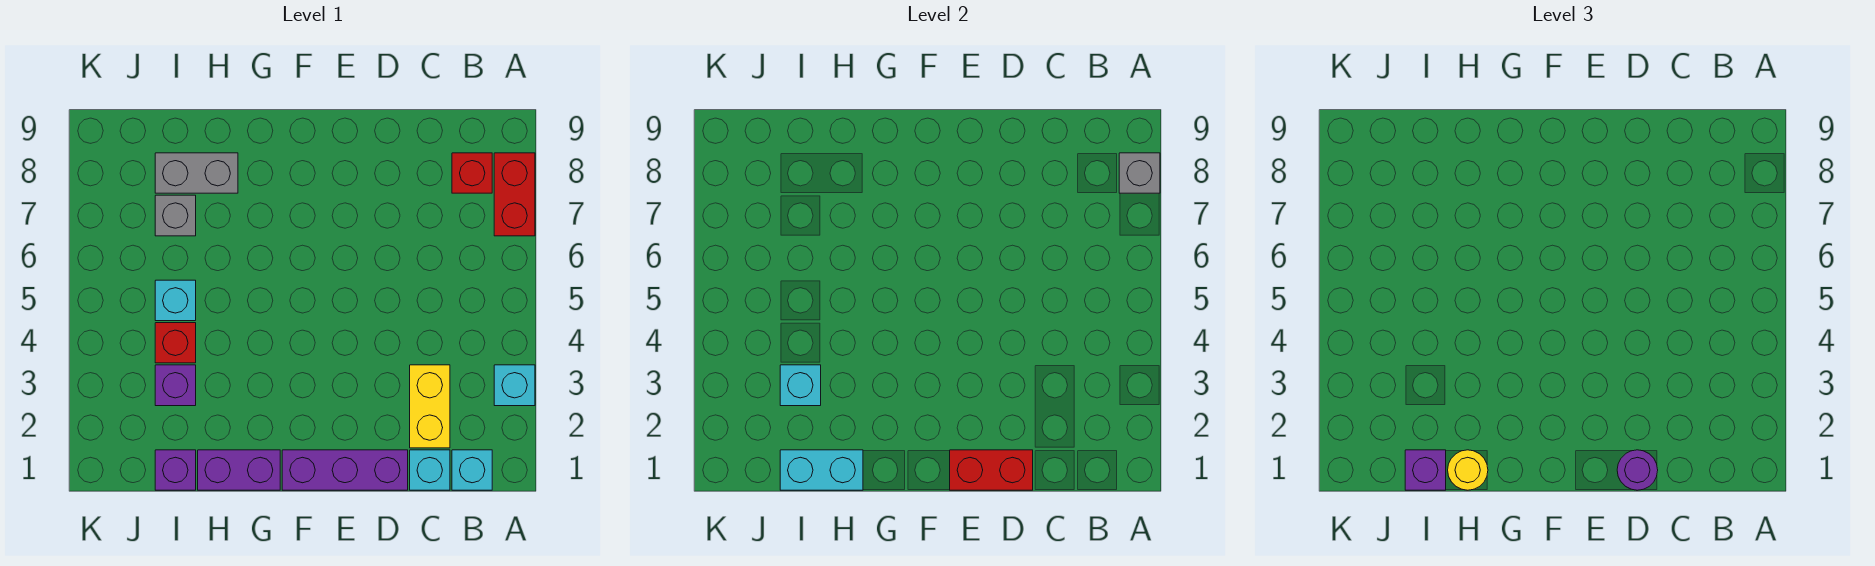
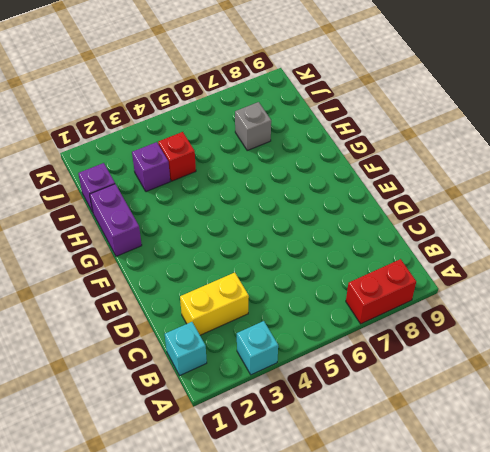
none -> red 1x1 brick [452,153,492,193]
none -> cyan 1x1 brick [410,450,450,490]
none -> purple 1x3 brick [282,450,408,490]

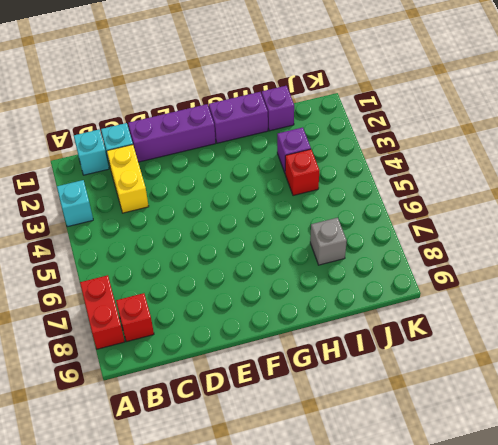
none -> grey 1x2 brick [155,153,238,193]
none -> cyan 1x1 brick [155,280,196,321]
none -> grey 1x1 brick [1119,153,1160,193]

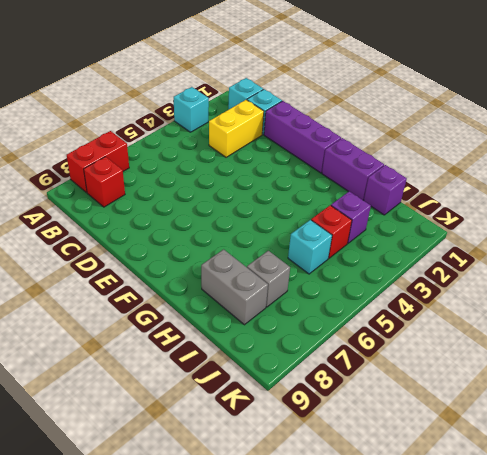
none -> grey 1x1 brick [1119,153,1160,193]
none -> red 1x2 brick [950,450,1033,490]
none -> cyan 1x2 brick [780,450,863,490]

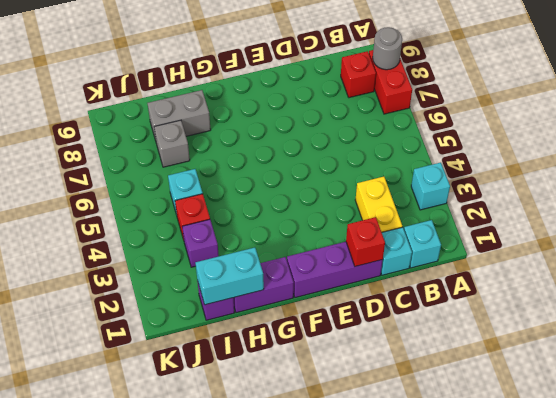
grey 1x1 round brick [373,27,402,70] -> grey 1x1 brick [1119,153,1160,193]
red 1x1 brick [346,217,385,266] -> red 1x2 brick [950,450,1033,490]
none -> cyan 1x1 brick [780,365,821,406]
none -> purple 1x1 round brick [1617,450,1658,490]
none -> yellow 1x1 round brick [1448,450,1488,490]

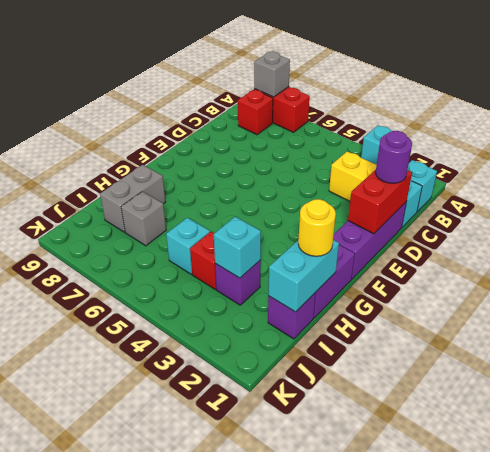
none -> purple 1x1 brick [1405,450,1446,490]

